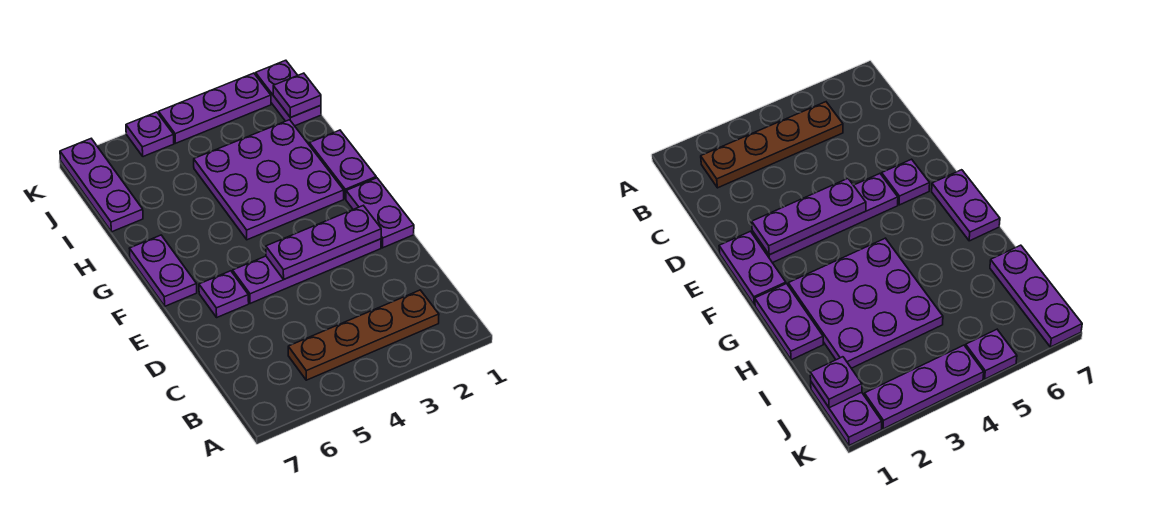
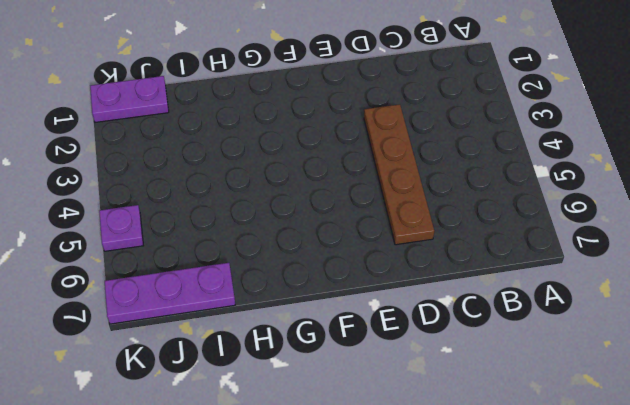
brown 1x4 plate [364,104,434,245] -> brown 1x4 plate moved to [288,290,439,380]
none -> purple 1x2 plate [346,178,414,248]
none -> purple 1x4 plate [233,239,381,304]
none -> purple 1x1 plate [199,271,249,317]

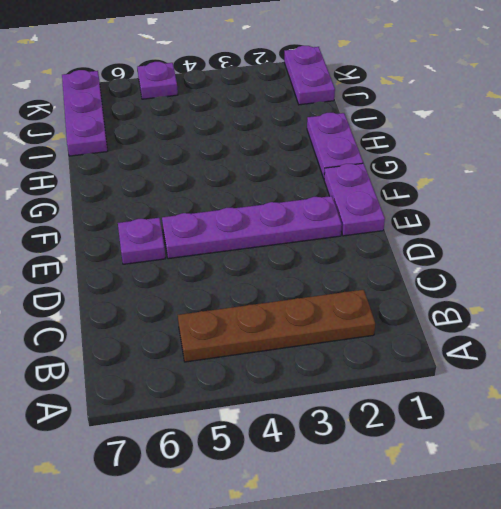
none -> purple 1x2 plate [130,235,197,306]
none -> purple 3x3 plate [194,120,344,240]
none -> purple 1x3 plate [159,73,271,143]

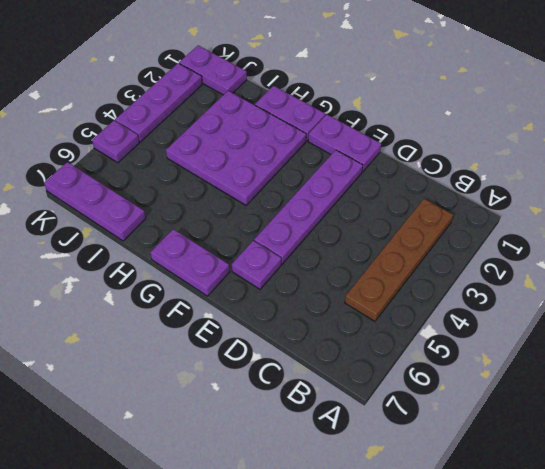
none -> purple 1x3 plate [266,206,381,279]
none -> purple 1x1 plate [273,73,321,118]

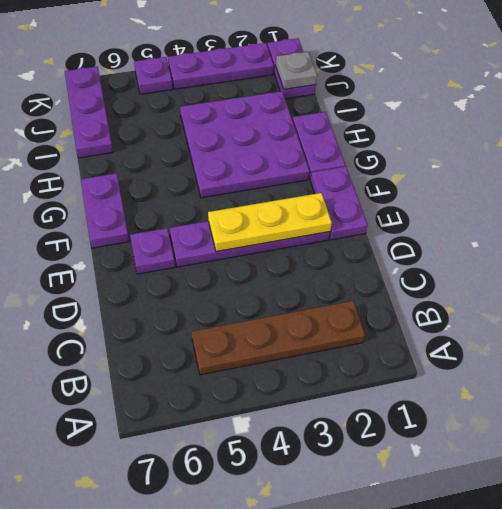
yellow 1x3 plate [208,193,332,252] -> purple 1x3 plate [266,206,381,279]
grey 1x1 plate [276,52,317,89] -> purple 1x1 plate [273,73,321,118]

